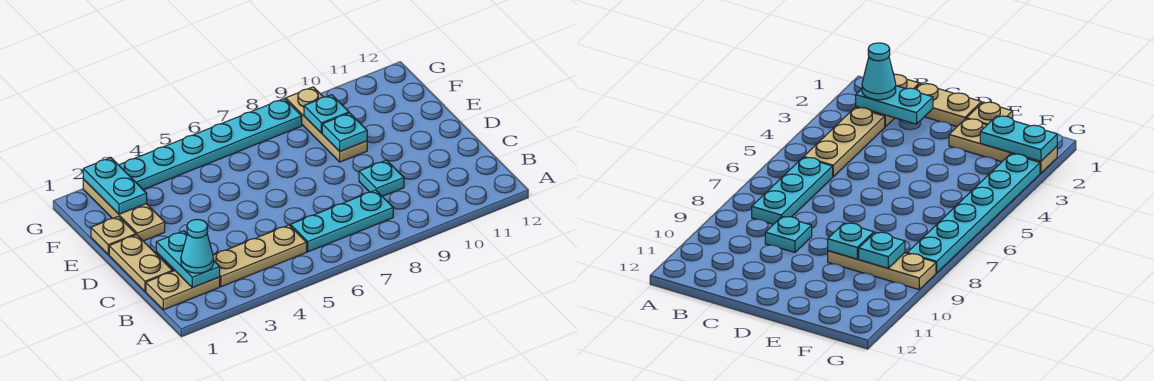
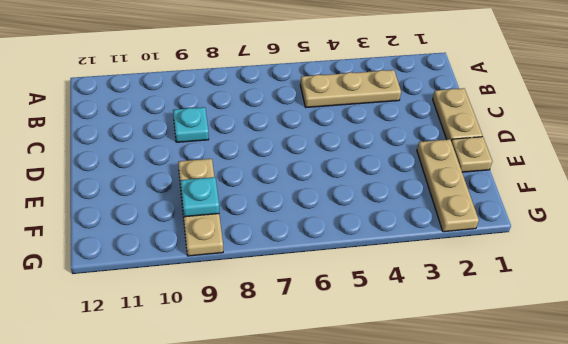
none -> tan 1x2 plate [146,271,220,310]
none -> cyan 1x3 plate [290,190,393,252]
none -> cyan 1x6 plate [119,99,302,190]

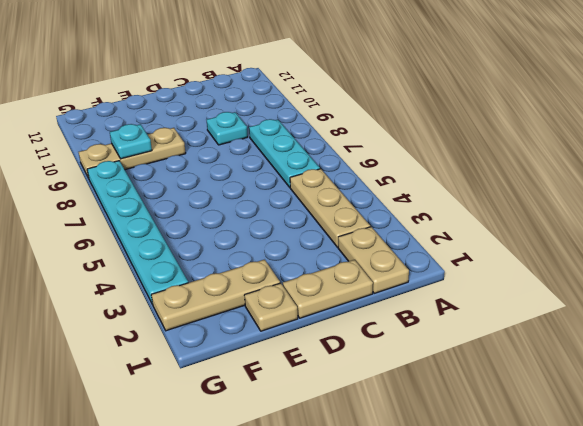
none -> cyan 1x2 plate [156,231,220,288]
none -> cyan 1x1 plate [322,113,367,151]
none -> cyan 1x2 plate [83,158,147,214]

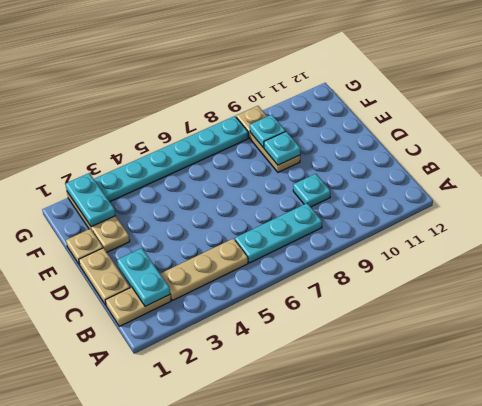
none -> cyan 1x1 cone [181,219,214,273]

